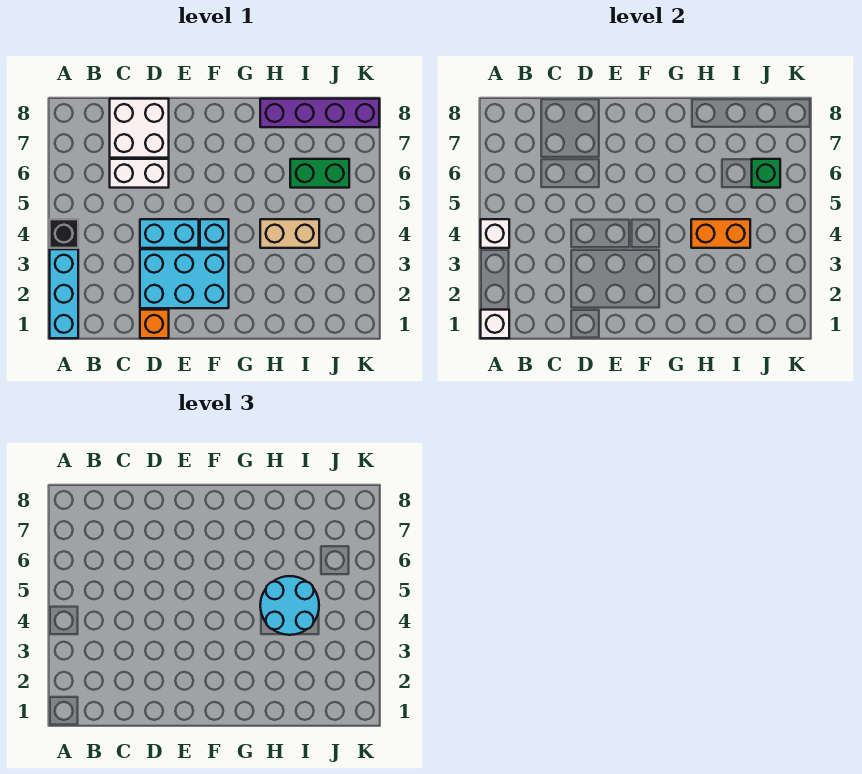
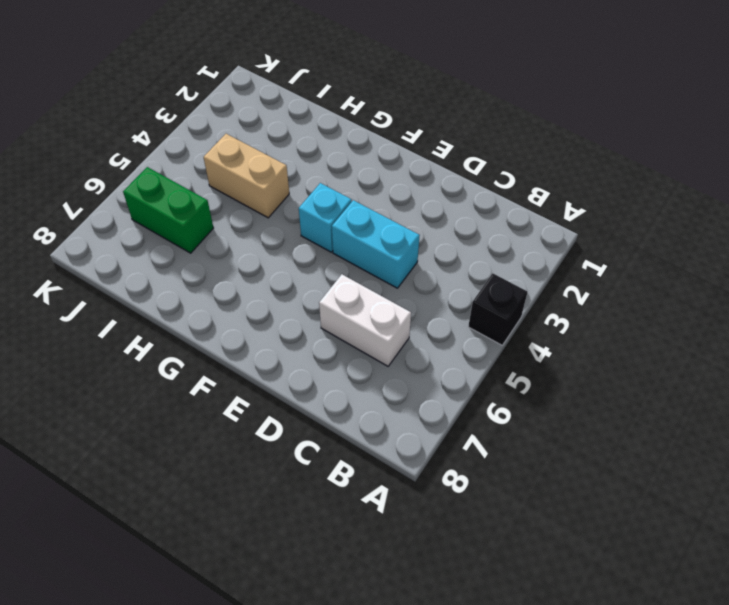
none -> cyan 1x3 brick [50,249,78,338]
none -> white 2x2 brick [110,99,169,158]
none -> orange 1x1 brick [140,310,169,338]

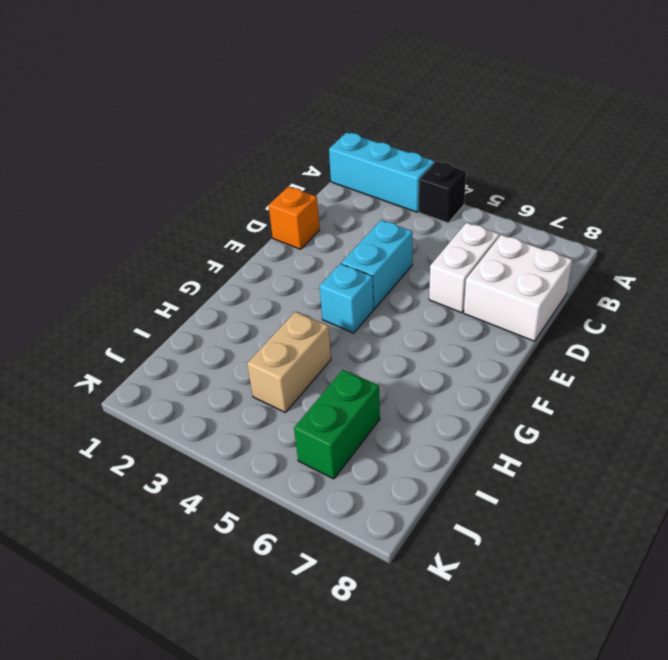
none -> cyan 2x3 brick [140,249,229,308]
none -> purple 1x4 brick [260,99,379,127]
none -> white 1x1 brick [481,310,509,338]

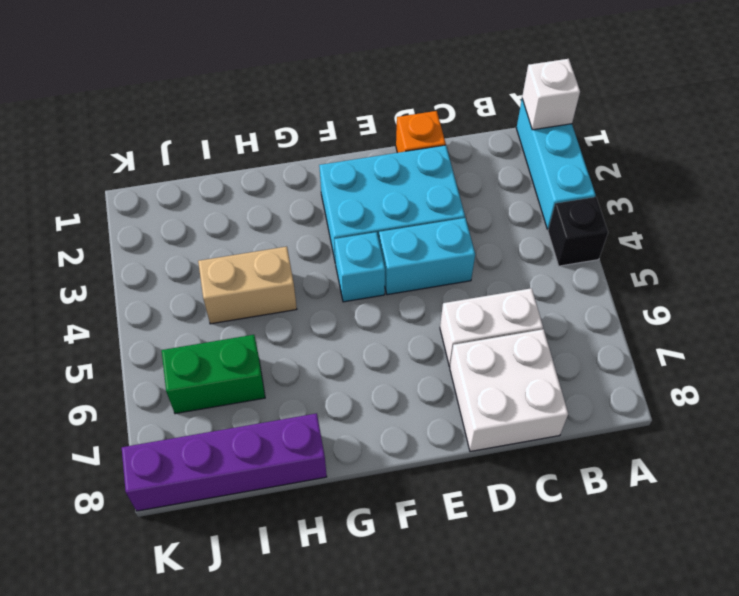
none -> white 1x1 brick [481,219,509,248]
none -> orange 1x2 brick [691,219,750,248]
none -> green 1x1 brick [752,159,780,188]

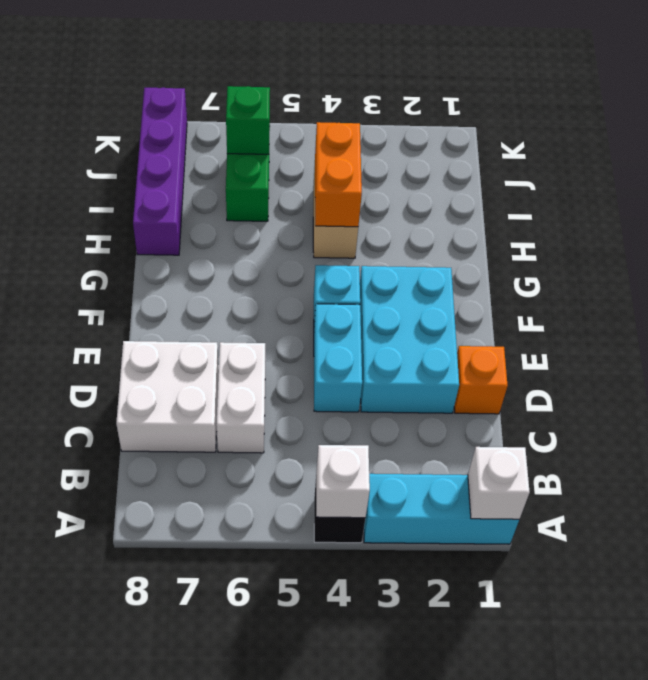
none -> cyan 2x2 round brick [260,576,319,635]

